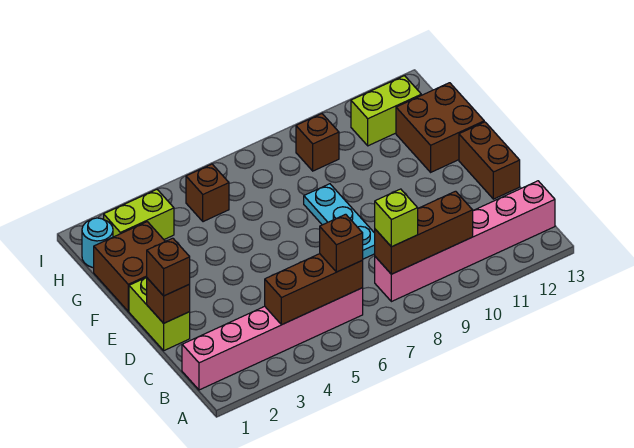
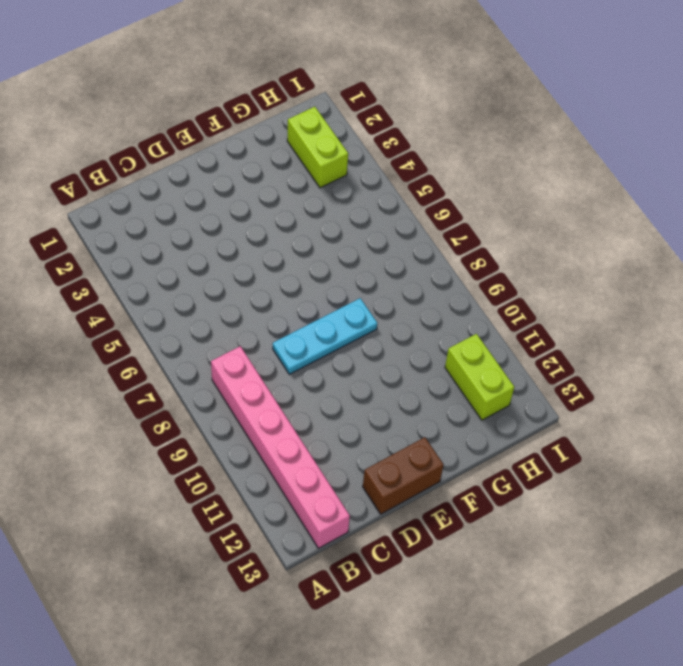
none -> pink 1x6 brick [182,288,363,390]
none -> lime 1x2 brick [129,278,190,350]
none -> brown 2x2 brick [94,222,165,311]

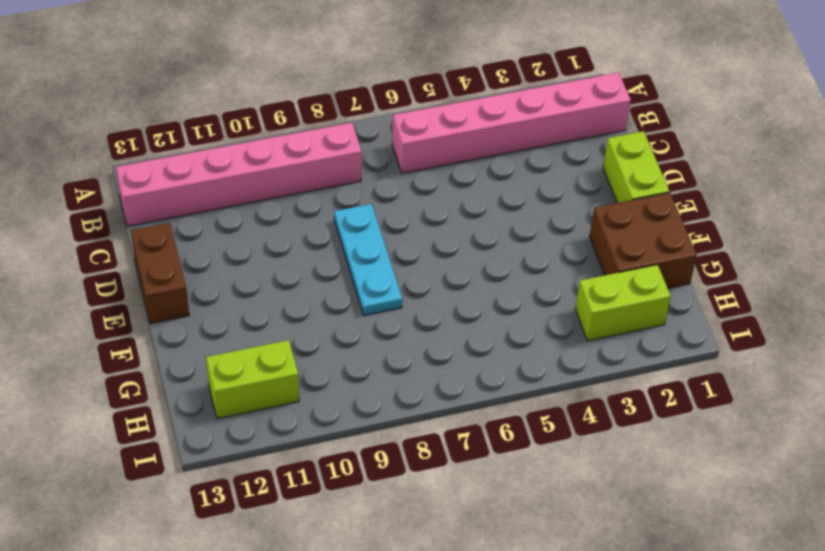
none -> brown 2x2 brick [396,83,484,172]
none -> cyan 1x1 round brick [82,218,113,268]
none -> brown 1x1 brick [186,164,229,222]

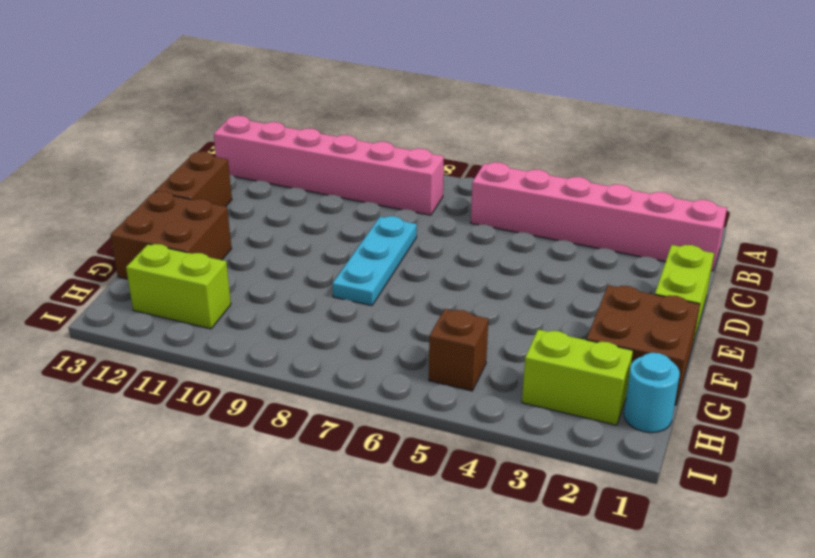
none -> brown 1x1 brick [296,114,339,171]
none -> brown 1x3 brick [265,254,363,325]
none -> brown 1x3 brick [375,191,473,274]

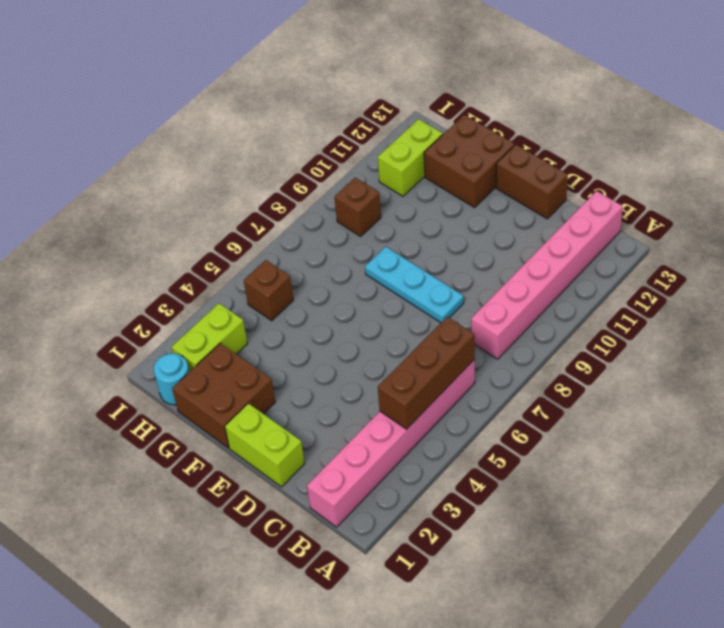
none -> brown 1x3 brick [375,191,473,274]
none -> brown 1x1 brick [147,278,190,323]
none -> brown 1x1 brick [320,214,363,272]

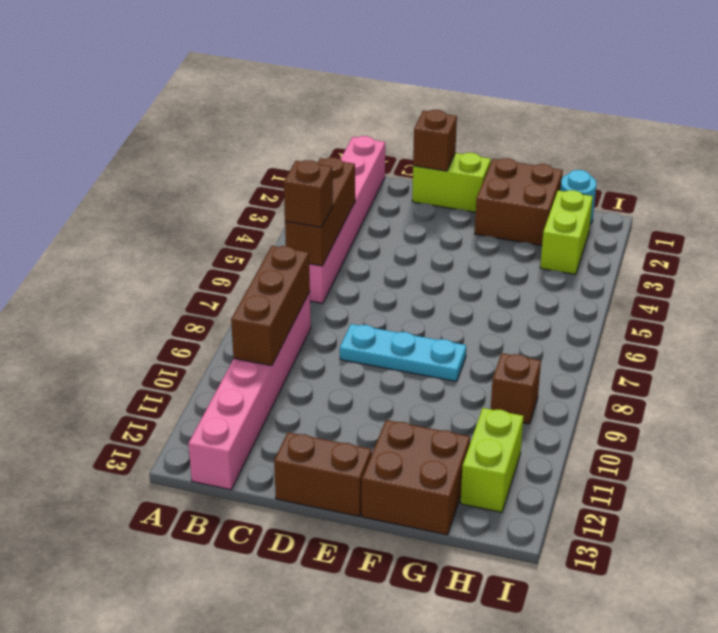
none -> brown 1x1 brick [186,164,229,222]
none -> lime 1x1 brick [375,189,418,247]
none -> brown 1x1 brick [147,238,190,296]

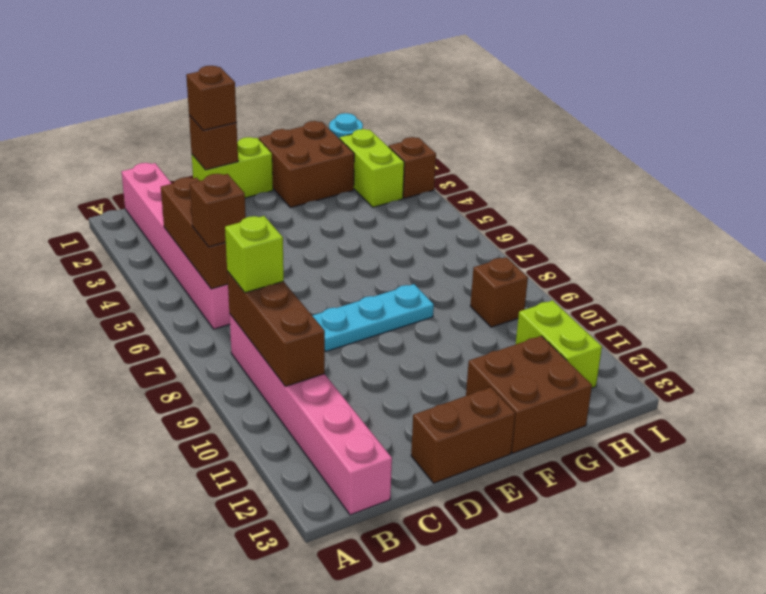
brown 1x1 brick [389,137,436,198] -> brown 1x1 brick moved to [186,164,229,222]

